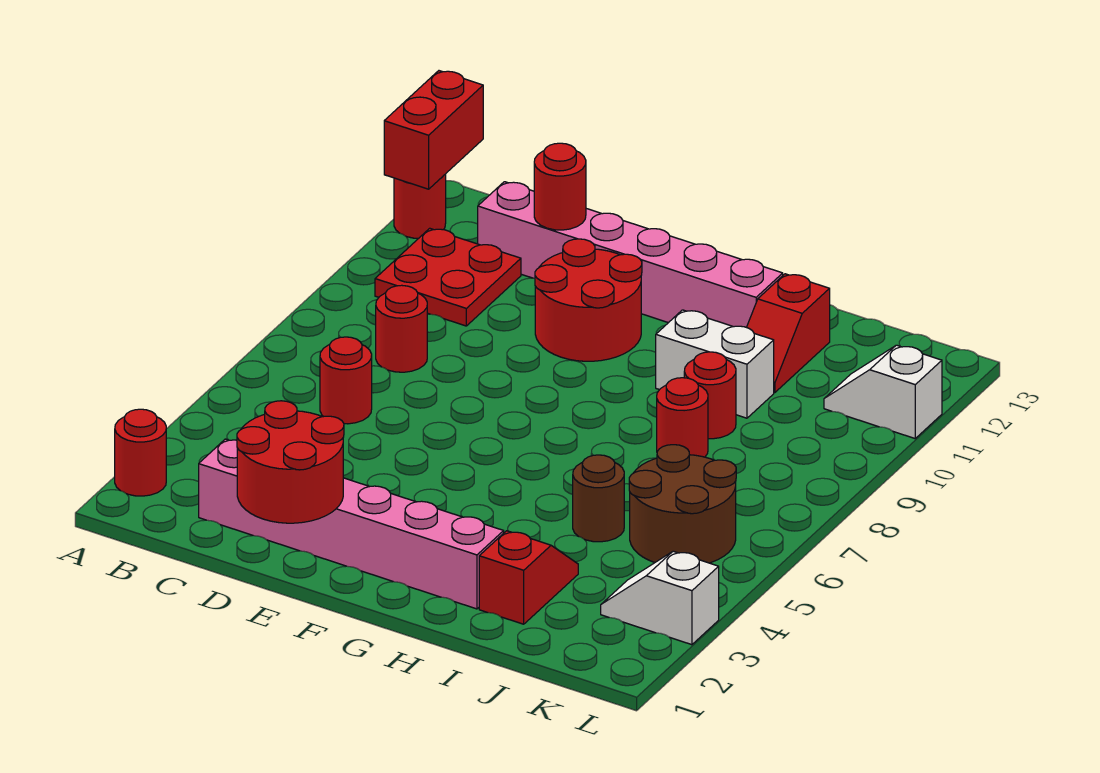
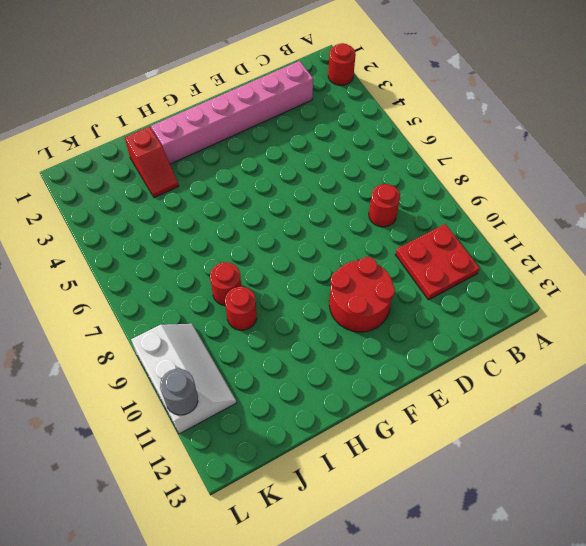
white 2x3 slope [131,324,237,434] -> white 1x2 slope [824,345,942,438]
grey 1x1 round brick [160,369,198,415] -> none
none -> red 1x1 round brick [394,174,446,238]
none -> red 1x1 round brick [320,337,372,424]
none -> pink 1x6 brick [478,182,783,327]

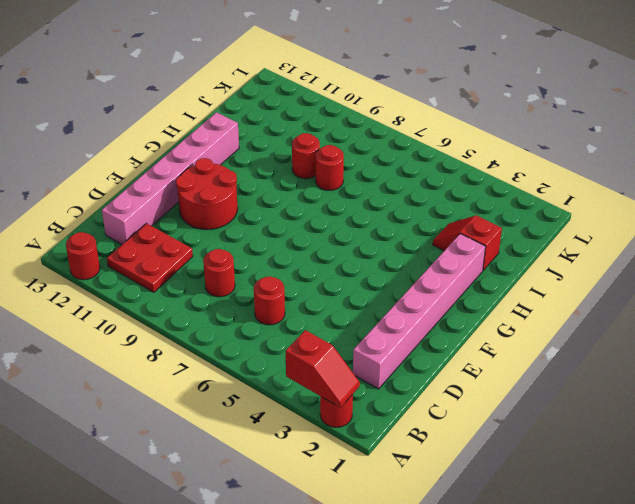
red 1x2 slope [286,330,360,408] -> red 1x2 slope moved to [747,274,830,392]
none -> white 1x2 brick [656,310,774,418]
none -> brown 1x1 round brick [573,455,624,542]
none -> brown 2x2 round brick [629,445,736,563]

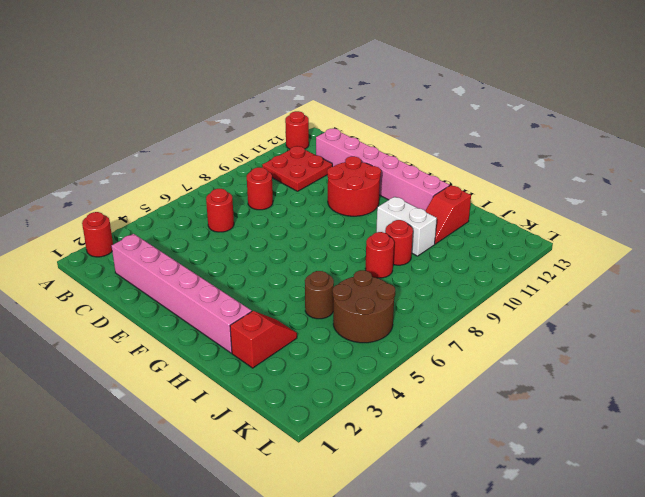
none -> white 1x2 slope [601,551,719,645]
none -> white 1x2 slope [824,345,942,438]
none -> red 1x2 brick [384,71,483,189]

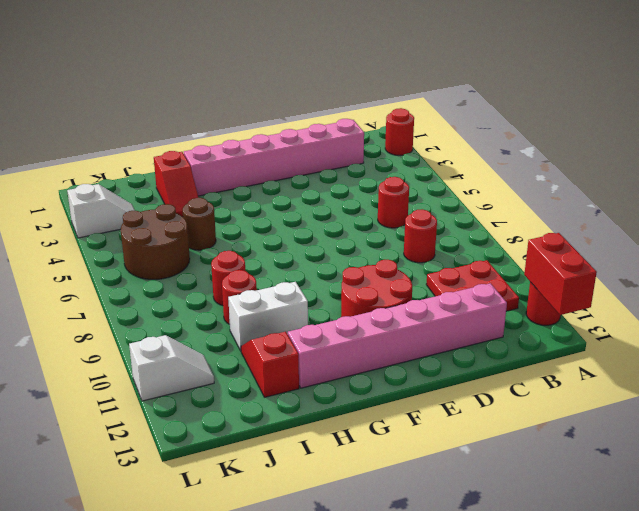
none -> red 2x2 round brick [237,401,344,523]
none -> red 1x1 round brick [534,143,586,230]

